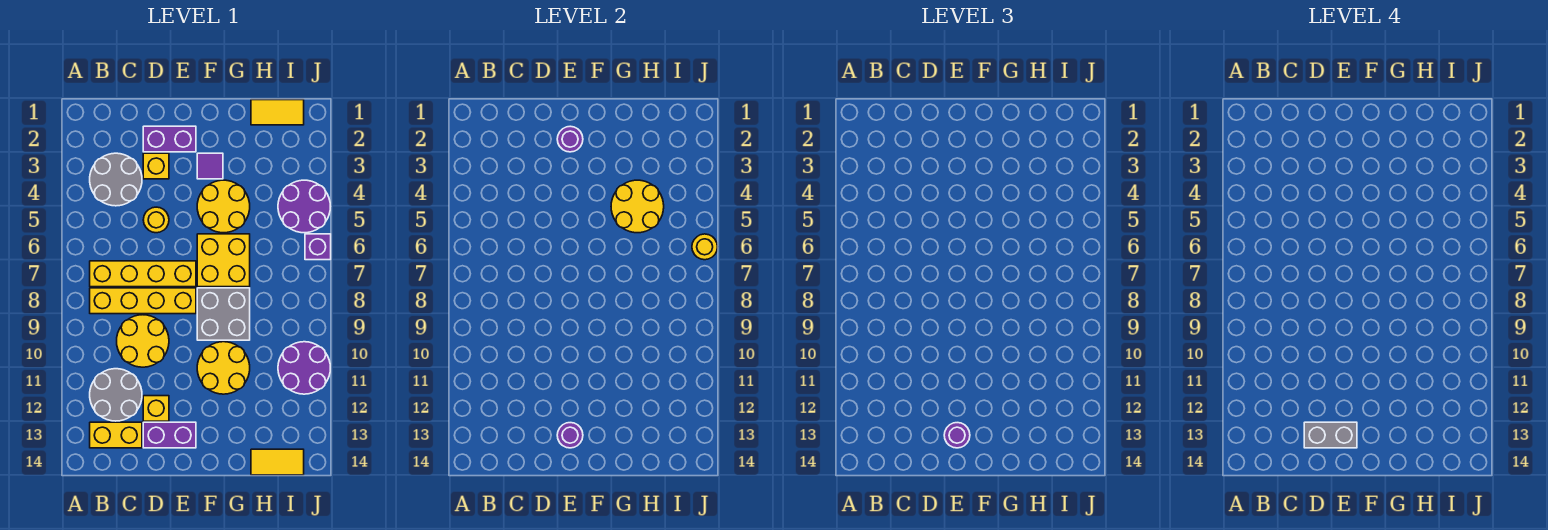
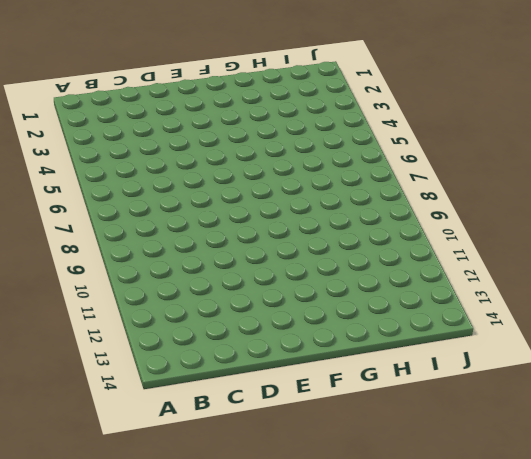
none -> grey 2x2 round brick [90,153,142,206]
none -> yellow 1x4 brick [90,261,196,287]
none -> yellow 1x4 brick [90,288,196,314]

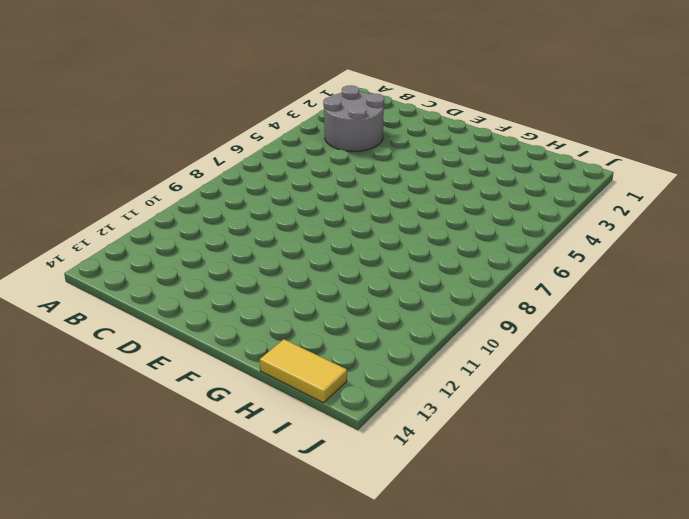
none -> yellow 1x4 brick [90,261,196,287]
none -> yellow 1x4 brick [90,288,196,314]
none -> grey 2x2 round brick [90,369,142,421]

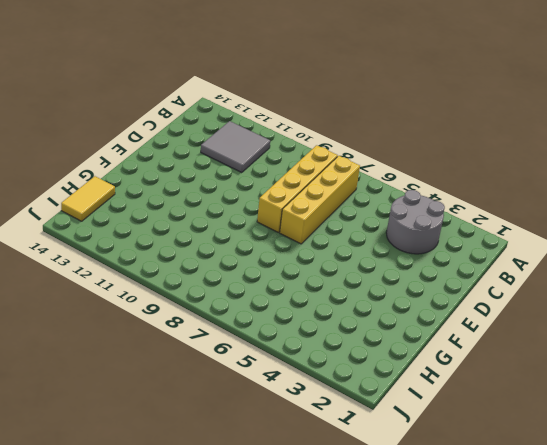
grey 2x2 tile [201,121,270,173] -> grey 2x2 round brick [90,369,142,421]
none -> yellow 1x2 brick [90,422,142,448]
none -> yellow 2x2 round brick [117,315,169,367]
none -> purple 1x2 brick [143,126,196,152]

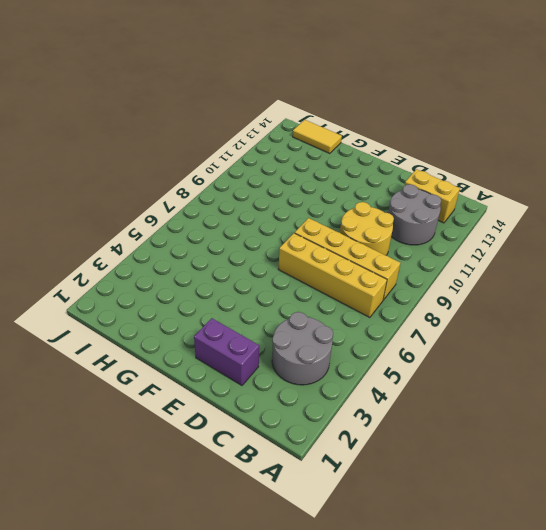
none -> yellow 1x1 brick [143,153,169,179]
none -> yellow 1x1 round brick [143,207,169,233]
none -> yellow 1x1 brick [143,396,169,421]

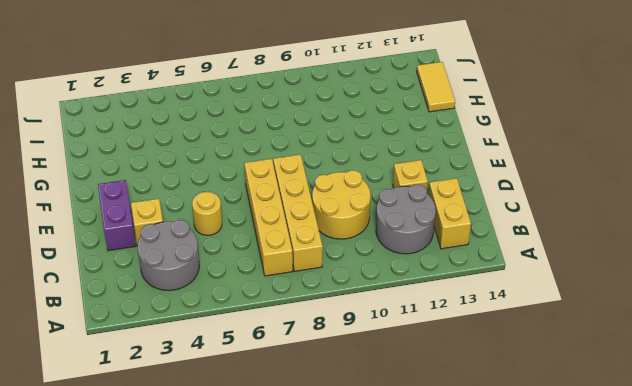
none -> purple 1x2 brick [143,422,196,448]
none -> purple 1x1 tile [197,153,223,179]
none -> yellow 2x2 round brick [197,180,250,233]

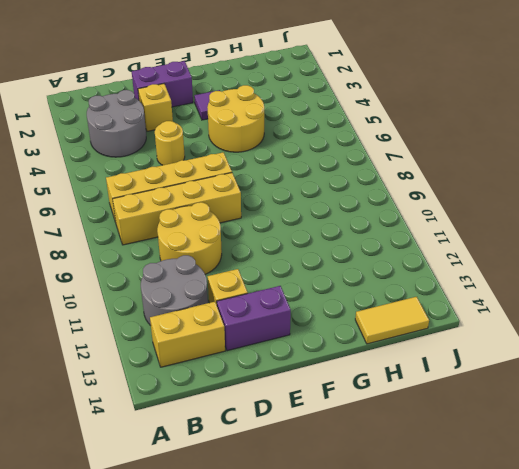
none -> yellow 2x2 brick [197,234,250,287]
none -> grey 2x2 brick [197,288,250,340]
none -> yellow 2x2 round brick [197,342,250,394]

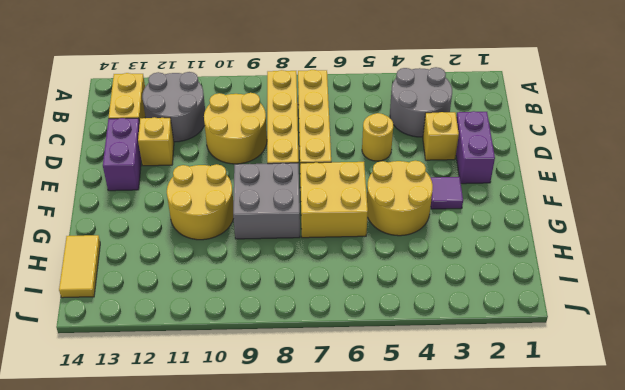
none -> yellow 1x2 tile [251,100,304,125]
none -> purple 2x2 round brick [278,180,330,233]
none -> purple 2x2 round brick [278,342,330,394]

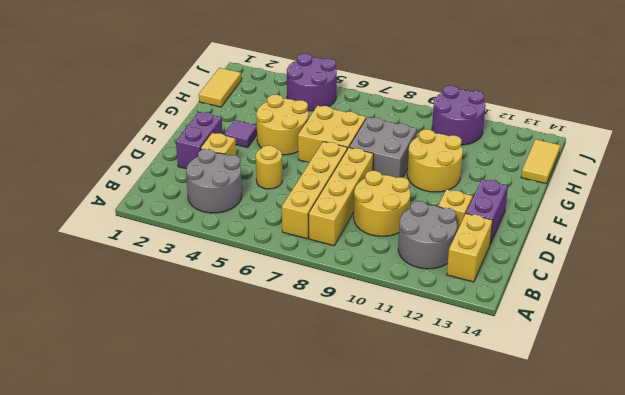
none -> purple 1x1 brick [305,234,331,260]
none -> purple 1x1 round brick [557,126,583,152]
none -> purple 1x1 round brick [557,423,583,448]

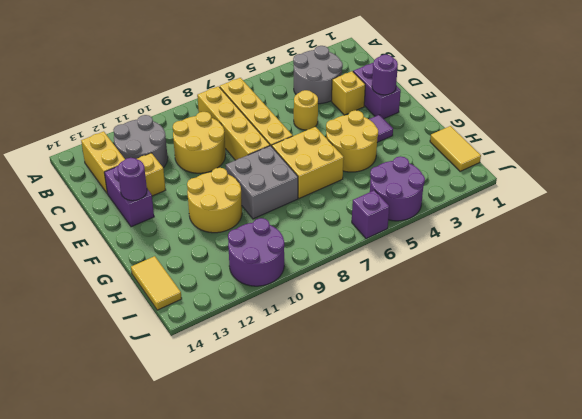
none -> yellow 2x2 round brick [611,180,664,233]
none -> yellow 1x1 round brick [692,234,717,260]
none -> purple 1x1 round brick [944,423,970,448]

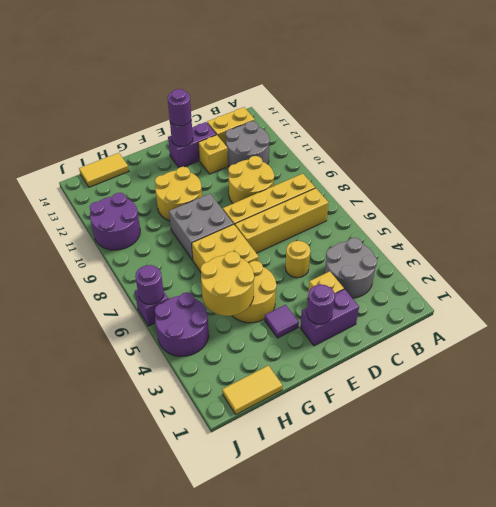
purple 1x1 round brick [135,265,164,304] -> yellow 1x1 round brick [692,234,717,260]
none -> grey 1x2 brick [1304,422,1357,448]

